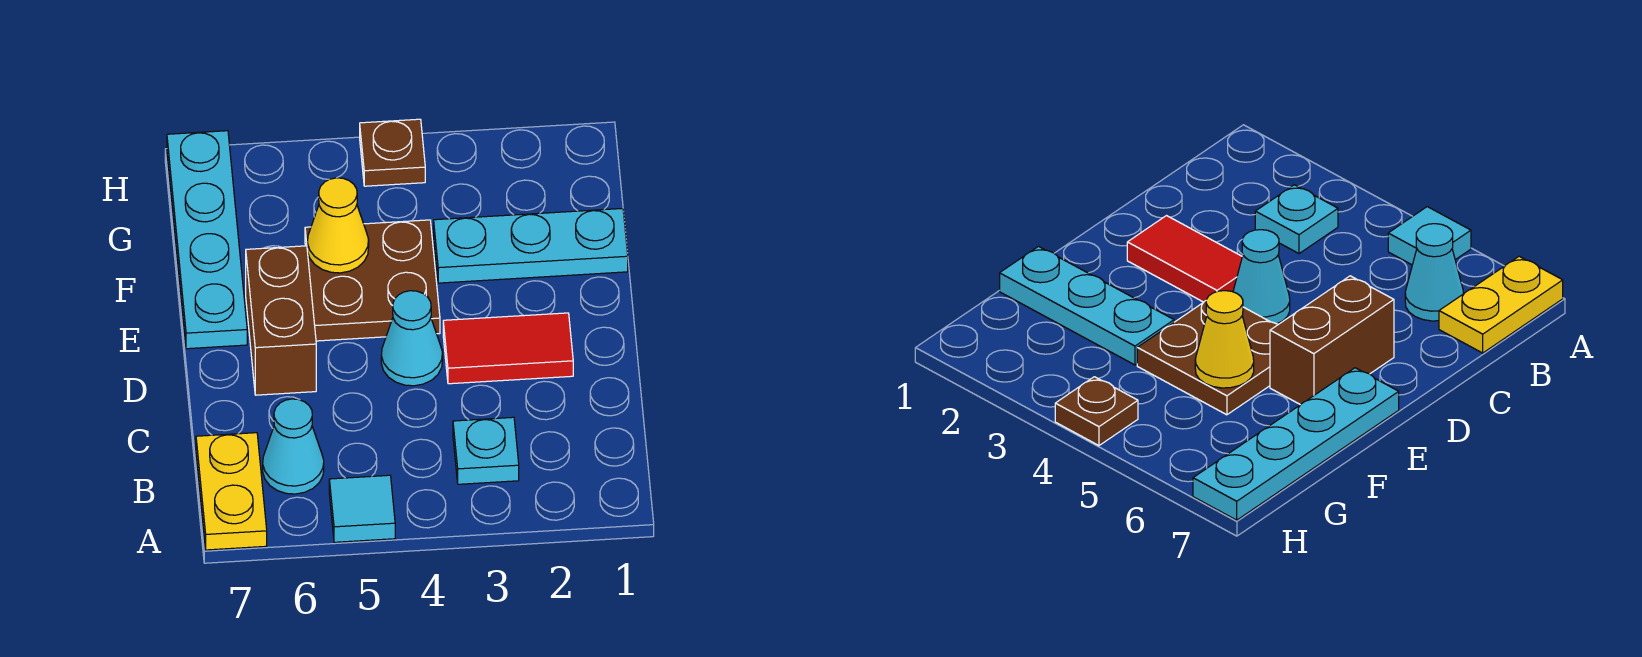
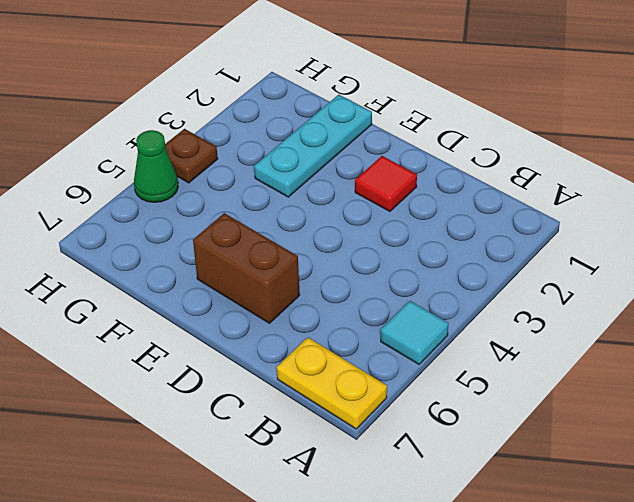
red 1x1 tile [355,156,417,212] -> red 1x2 tile [443,313,573,384]
green 1x1 cone [134,130,178,202] -> none
none -> cyan 1x1 plate [453,417,519,484]
none -> cyan 1x1 cone [263,399,324,494]
none -> cyan 1x1 cone [381,291,443,386]

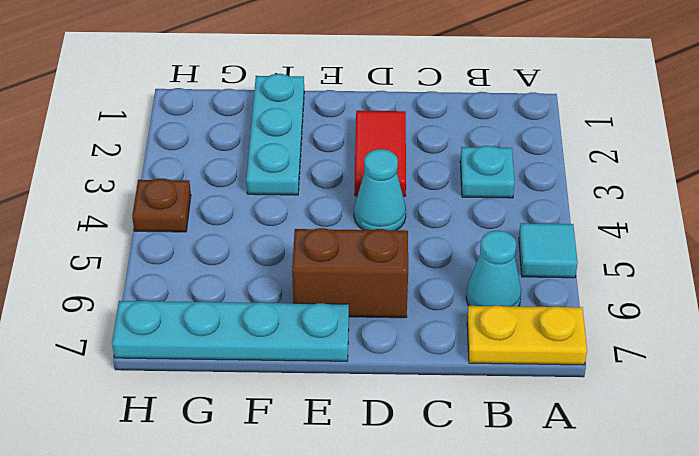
none -> brown 2x2 plate [305,220,440,341]
none -> yellow 1x1 cone [307,178,369,273]

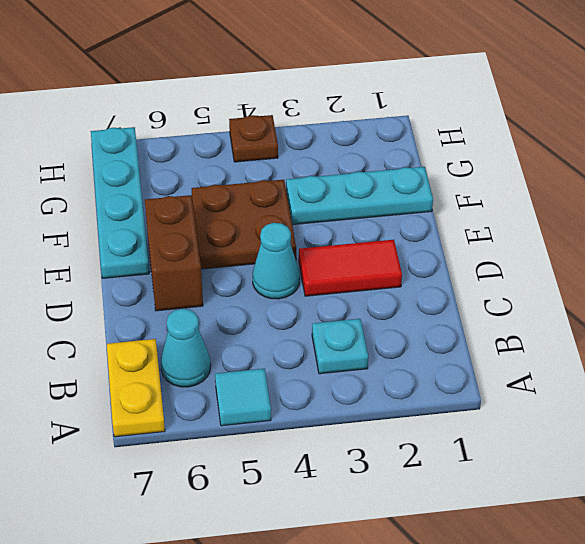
none -> yellow 1x1 cone [307,178,369,273]

